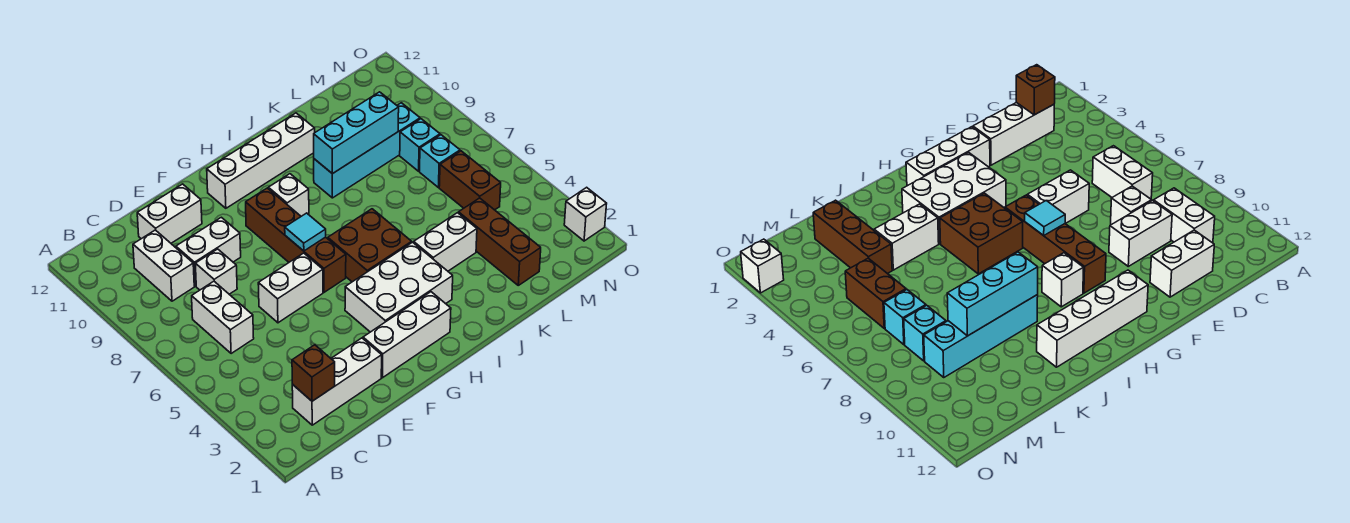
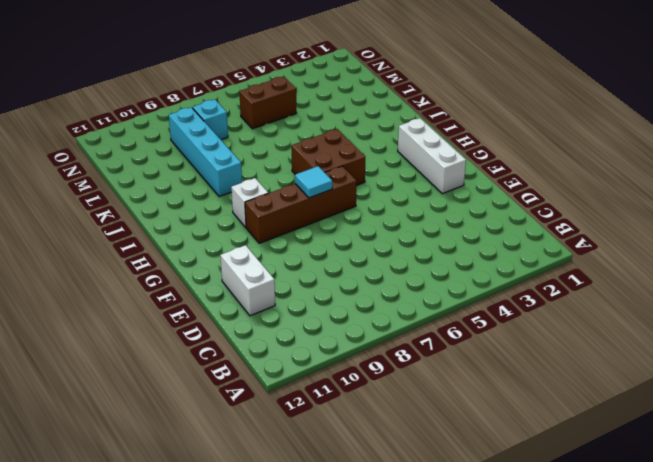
none -> white 1x3 brick [292,338,382,425]
none -> white 1x2 brick [192,281,254,353]
none -> white 1x2 brick [133,230,194,301]

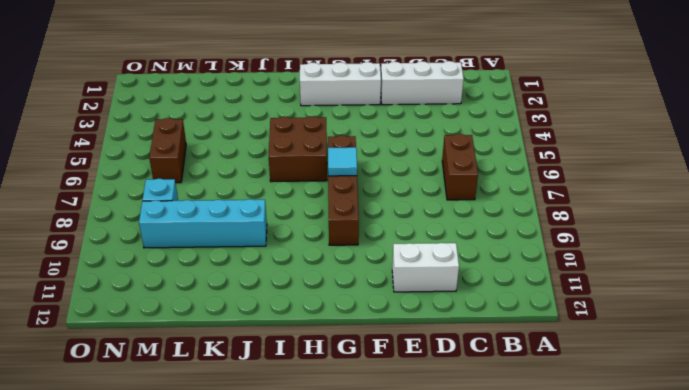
brown 1x2 brick [442,134,478,200] -> white 1x2 brick [192,281,254,353]
none -> white 1x2 brick [133,230,194,301]
none -> white 1x1 brick [195,249,237,294]
none -> white 1x2 brick [176,217,241,286]

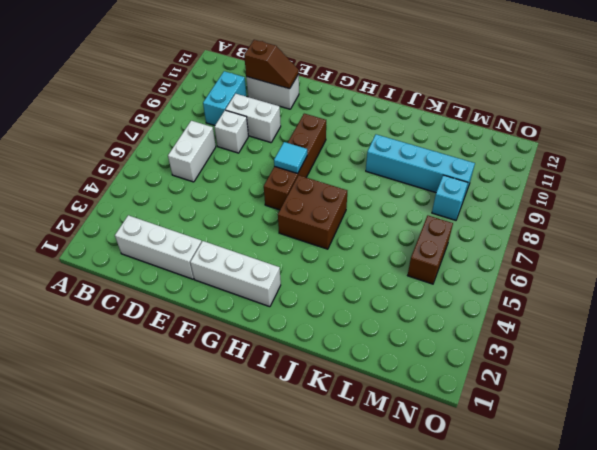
cyan 1x2 brick [203,71,247,126] -> white 1x2 brick [133,230,194,301]
brown 1x2 slope [244,40,299,89] -> none
none -> white 1x2 brick [258,253,323,323]
none -> white 2x3 brick [345,242,453,332]
none -> white 1x4 brick [207,113,315,208]

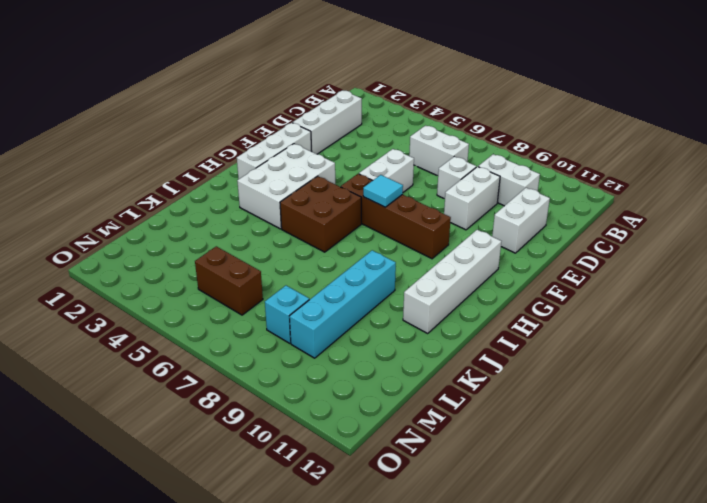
none -> white 1x1 brick [268,174,309,216]
none -> white 1x2 brick [414,213,477,271]
none -> brown 1x3 brick [459,198,541,285]

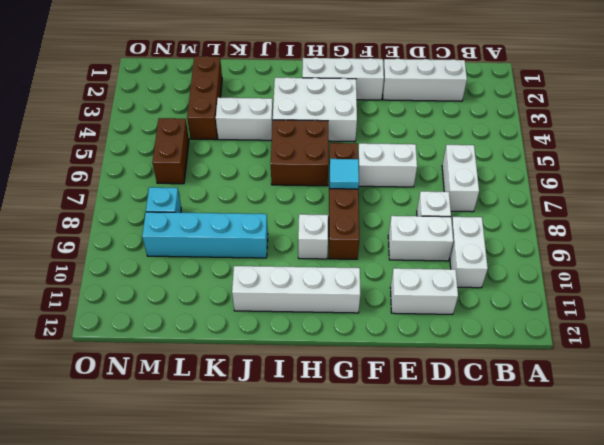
none -> cyan 1x1 brick [420,135,460,188]
none -> white 1x1 brick [564,187,607,241]
none -> brown 1x1 brick [292,345,335,401]

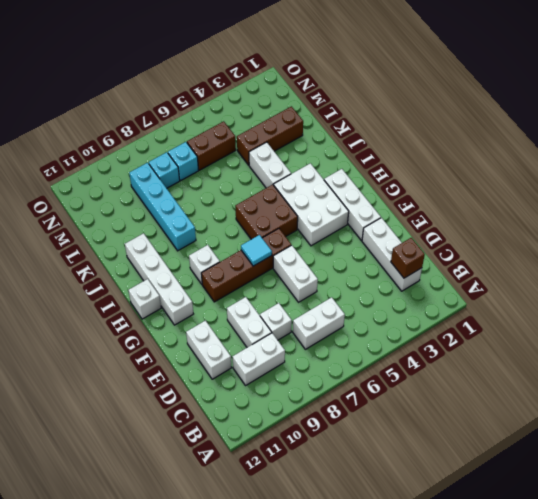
white 1x1 brick [128,279,161,319] -> white 1x1 brick moved to [564,187,607,241]
none -> cyan 1x3 brick [314,92,399,174]

